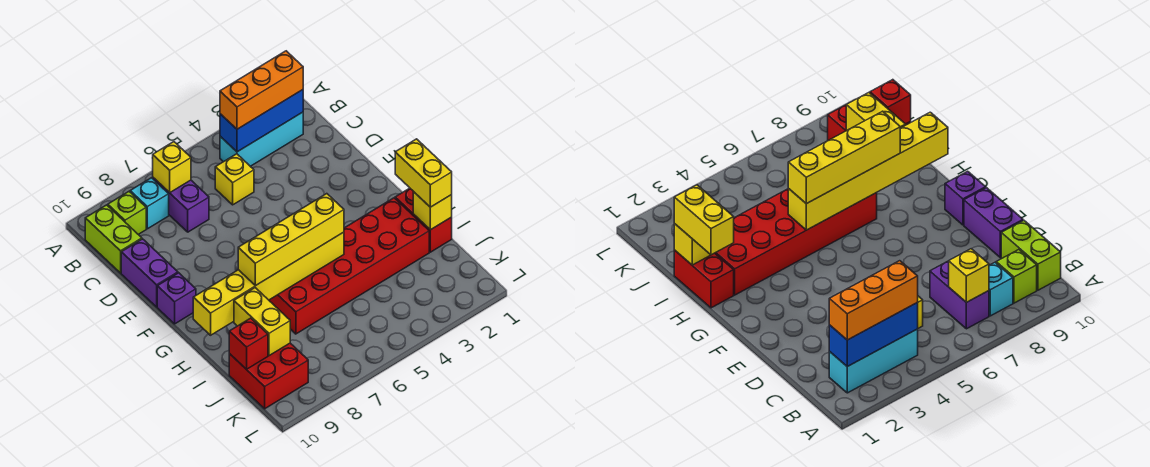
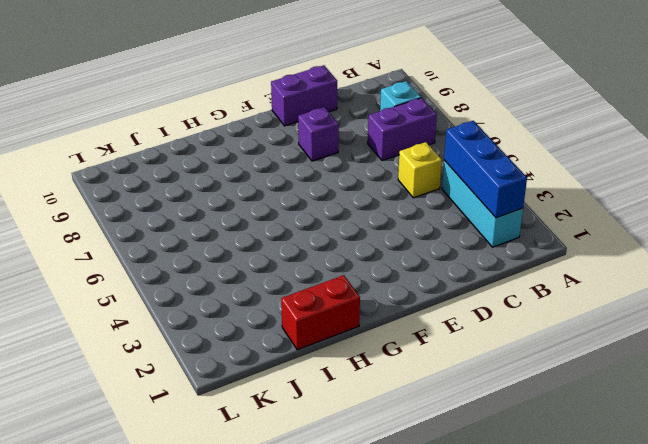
purple 1x1 brick [298,107,339,161] -> purple 1x1 brick moved to [157,273,196,324]
none -> lime 1x1 brick [108,192,146,235]
none -> lime 1x2 brick [85,205,142,273]
none -> red 2x6 brick [269,198,429,334]

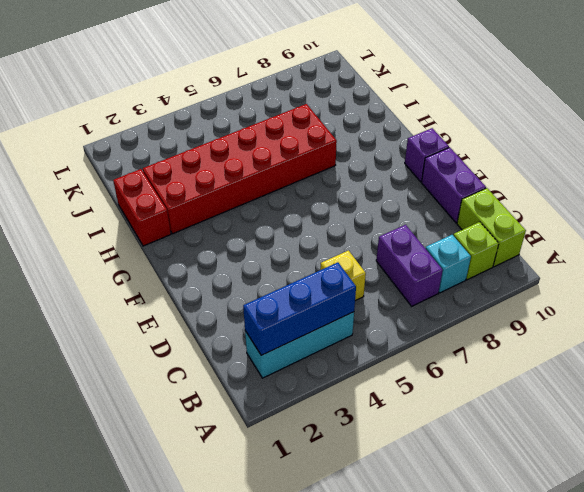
none -> red 2x2 brick [229,343,308,409]
none -> yellow 1x1 brick [153,142,191,193]
none -> yellow 1x6 brick [193,232,344,335]

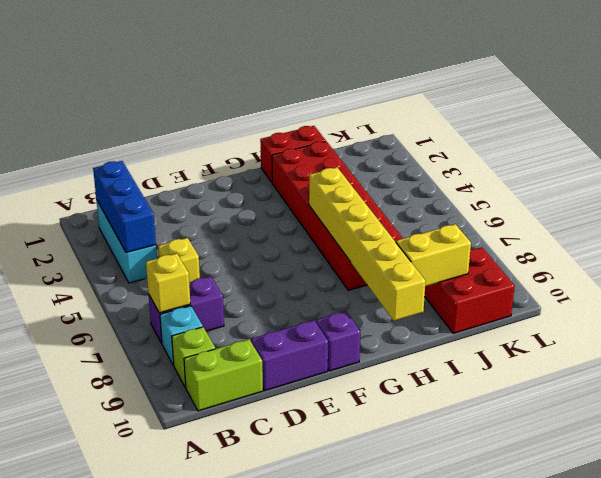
none -> yellow 1x1 brick [413,192,452,230]
none -> red 1x1 brick [229,318,268,369]
none -> orange 1x3 brick [220,51,303,129]

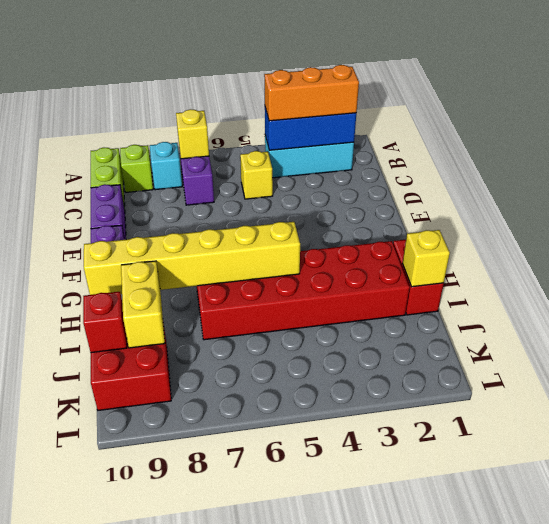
none -> yellow 1x2 brick [395,139,452,207]
none -> yellow 1x4 brick [238,194,344,286]

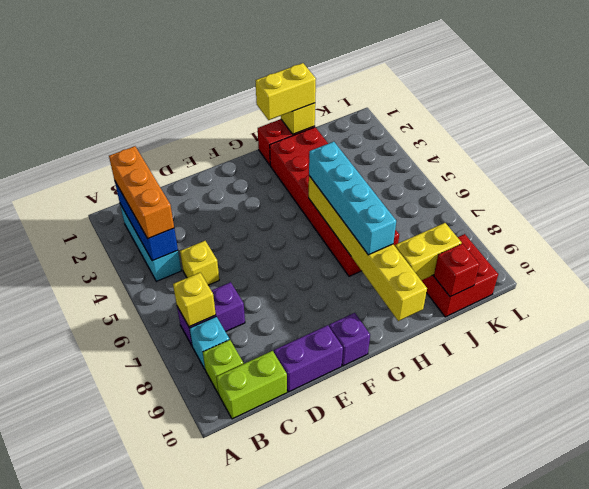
cyan 1x4 brick [309,142,396,255] -> yellow 1x4 brick [238,194,344,286]

